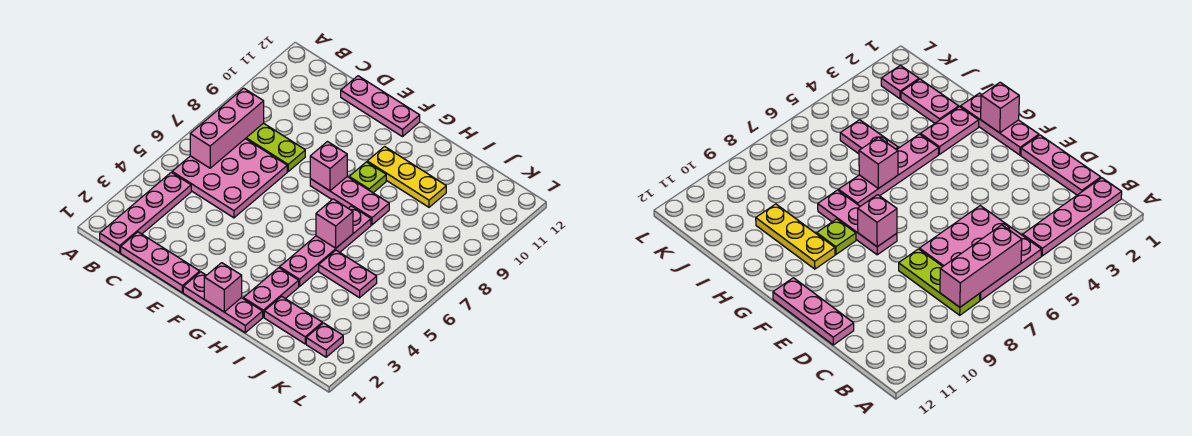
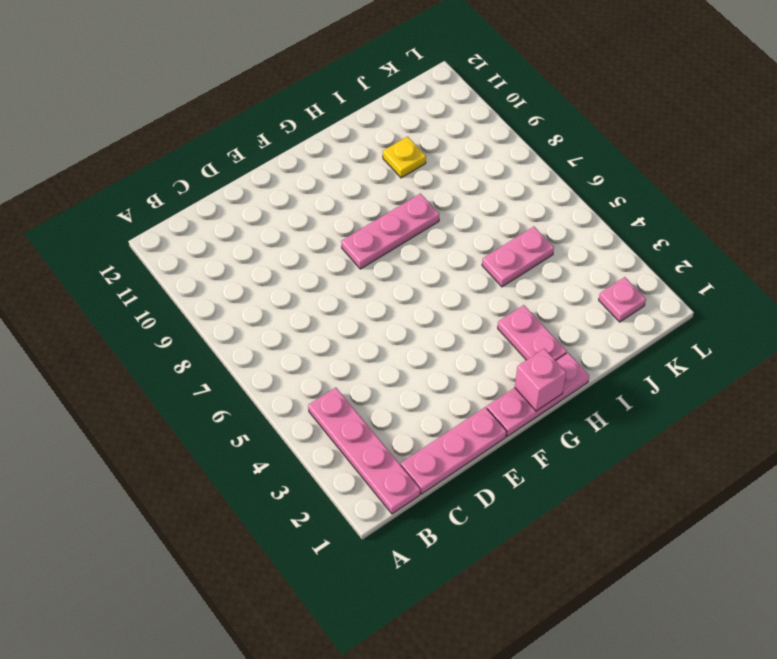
yellow 1x1 plate [383,137,426,178] -> yellow 1x3 plate [367,147,446,207]
none -> pink 3x3 plate [172,139,287,218]
none -> lime 1x3 plate [245,123,305,171]
none -> pink 1x3 plate [341,76,420,137]

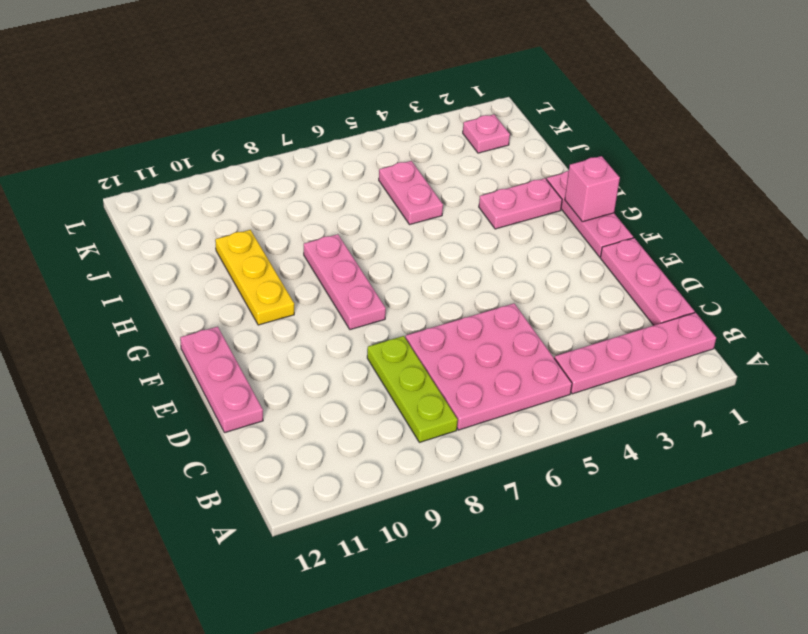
none -> lime 1x1 plate [349,162,386,193]
none -> pink 1x4 plate [280,206,371,286]
none -> pink 1x2 plate [264,296,322,344]

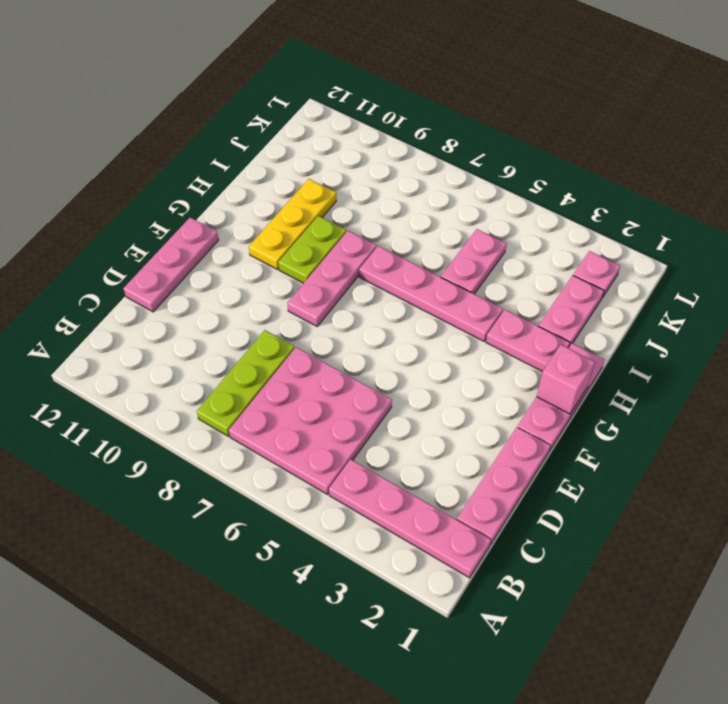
lime 1x2 plate [278,216,346,283] -> lime 1x1 plate [349,162,386,193]
none -> pink 1x3 brick [190,88,264,168]
none -> pink 1x1 brick [310,142,347,191]
none -> pink 1x1 brick [316,199,353,248]

